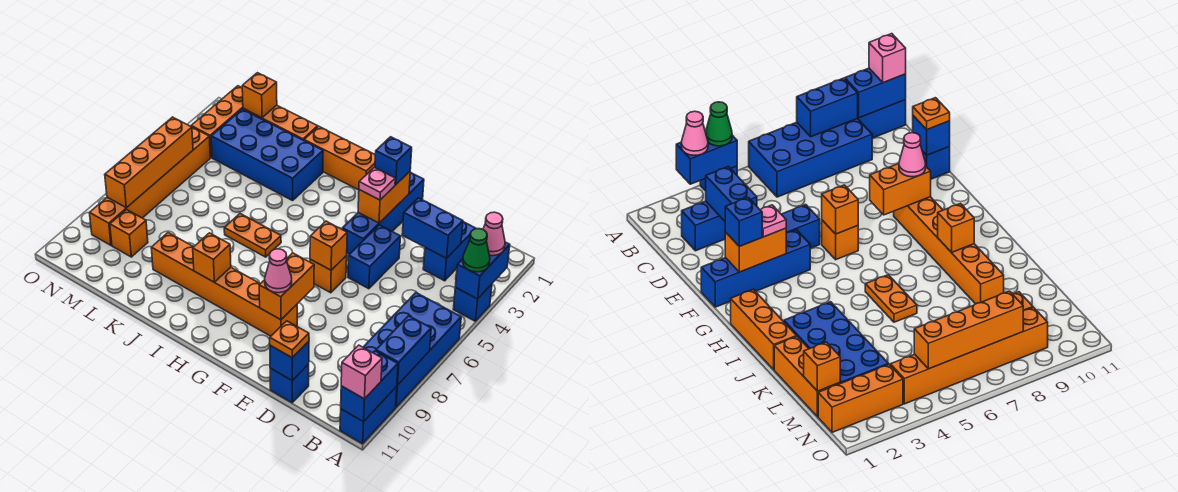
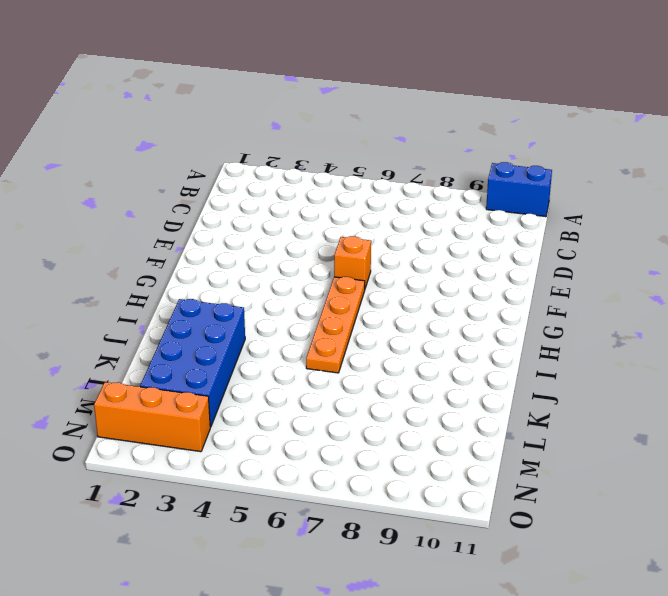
orange 1x4 plate [306,277,365,373] -> orange 1x2 plate [224,214,281,257]
none -> blue 1x1 brick [453,284,492,321]
none -> blue 2x4 brick [363,293,461,407]
none -> blue 1x2 brick [423,222,476,281]
none -> blue 1x1 brick [270,364,309,403]

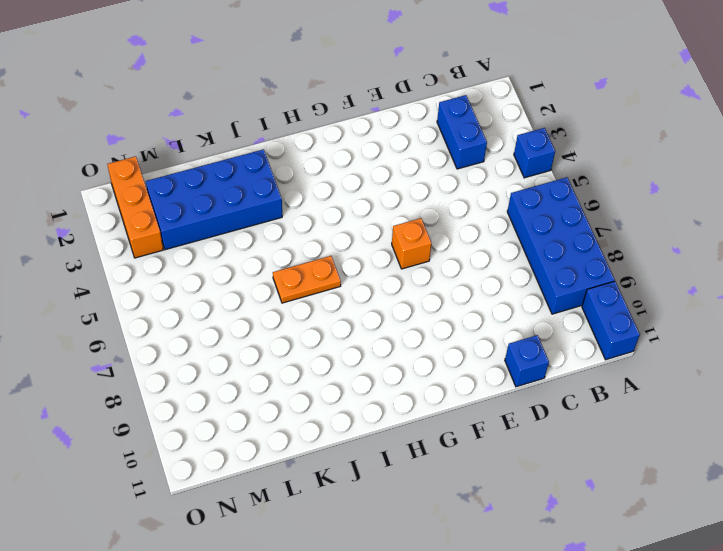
none -> blue 1x2 brick [348,225,401,289]
none -> blue 1x4 brick [342,172,424,254]
none -> orange 1x6 brick [151,233,297,336]
none -> orange 1x3 brick [304,126,375,190]

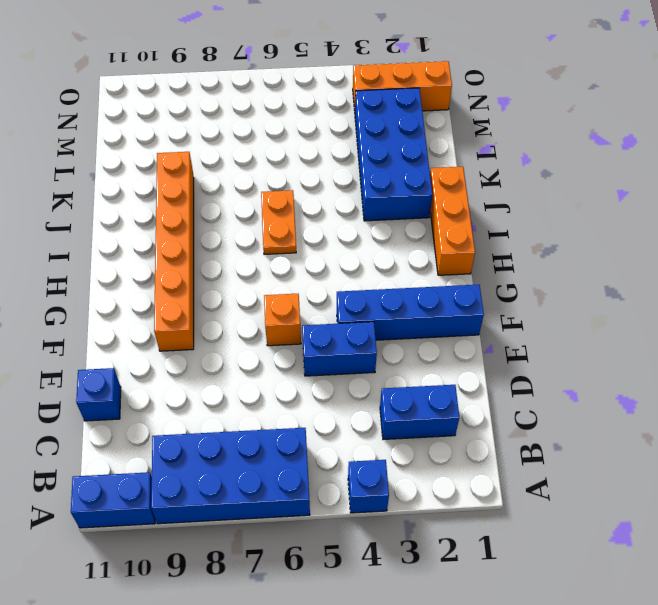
none -> orange 1x3 brick [243,105,318,140]
none -> orange 1x1 brick [110,210,148,257]
none -> orange 1x6 brick [89,127,210,245]
none -> blue 1x2 brick [455,242,510,299]

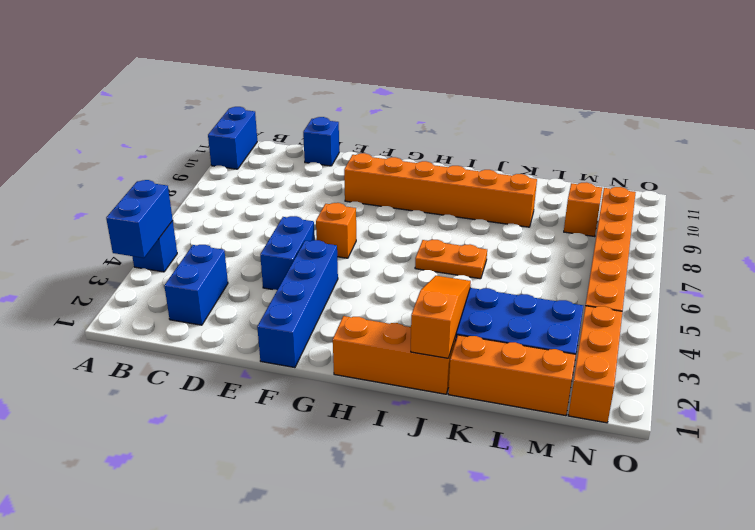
orange 1x3 slope [411,276,471,358] -> none
none -> blue 2x4 brick [363,293,461,407]
none -> blue 1x2 brick [376,316,431,385]
none -> blue 1x2 brick [341,351,398,422]
none -> blue 1x2 brick [402,198,463,258]

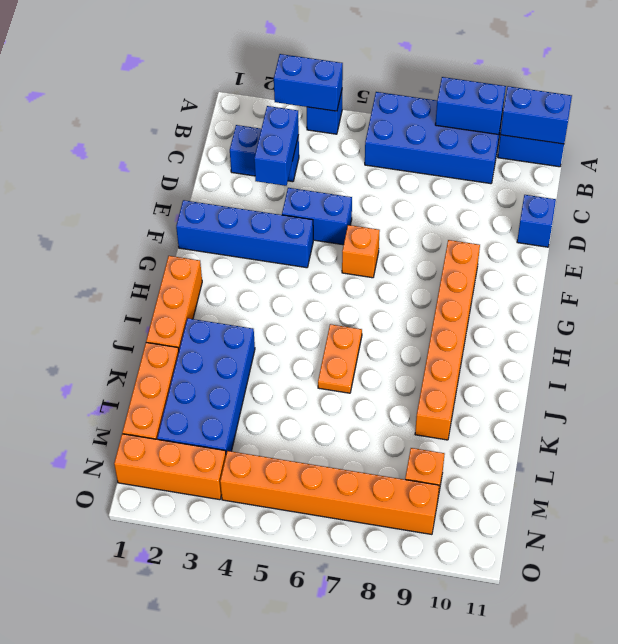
none -> blue 1x1 brick [270,341,309,380]
none -> orange 1x2 brick [358,172,410,223]
none -> orange 1x1 brick [310,221,347,270]
none -> orange 1x2 brick [259,253,314,320]

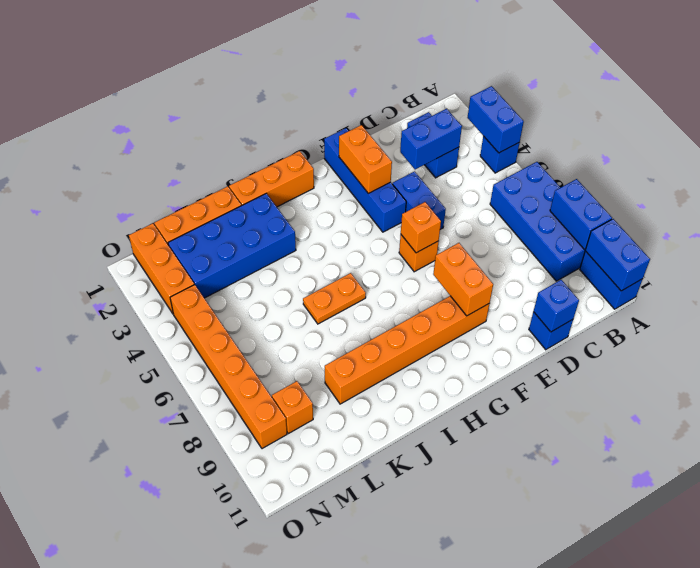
none -> orange 1x1 brick [193,233,231,282]
none -> orange 1x1 brick [242,73,277,118]
none -> orange 1x4 brick [105,117,193,208]
none -> pink 1x1 cone [483,212,505,256]

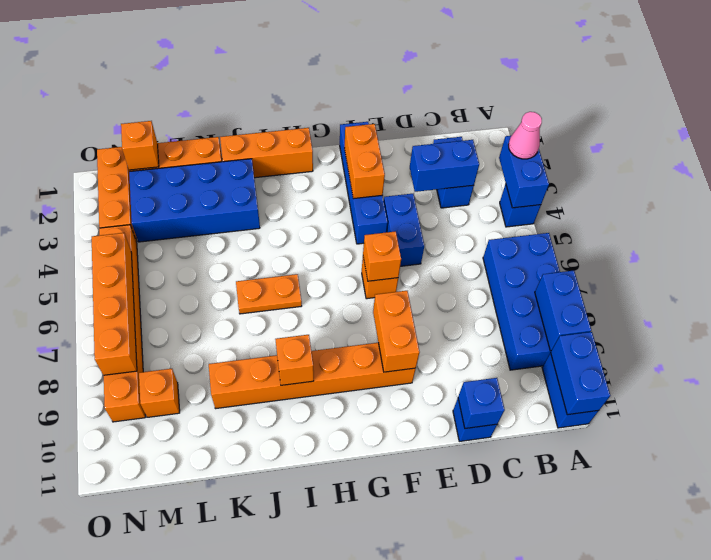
none -> green 1x1 cone [463,229,490,272]
none -> pink 1x1 brick [341,345,382,399]
none -> orange 1x1 plate [270,321,309,357]
none -> blue 1x1 brick [375,137,412,185]

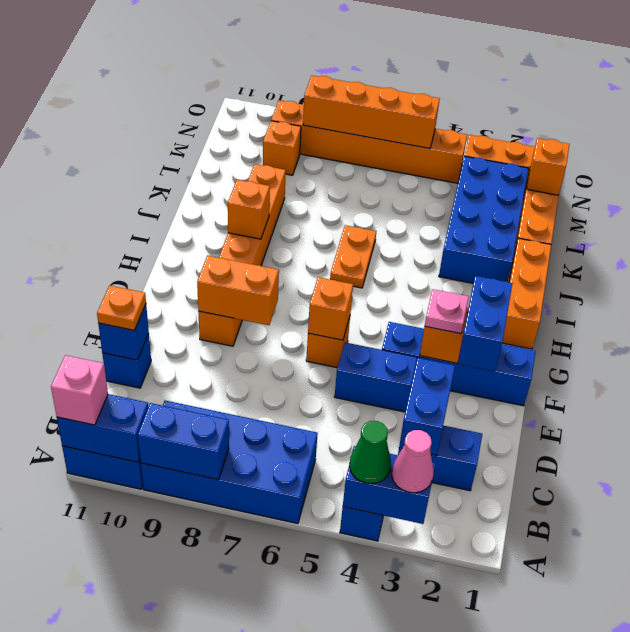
blue 1x2 brick [457,276,513,372] -> blue 1x1 brick [375,137,412,185]
none -> pink 1x1 cone [265,249,292,293]

